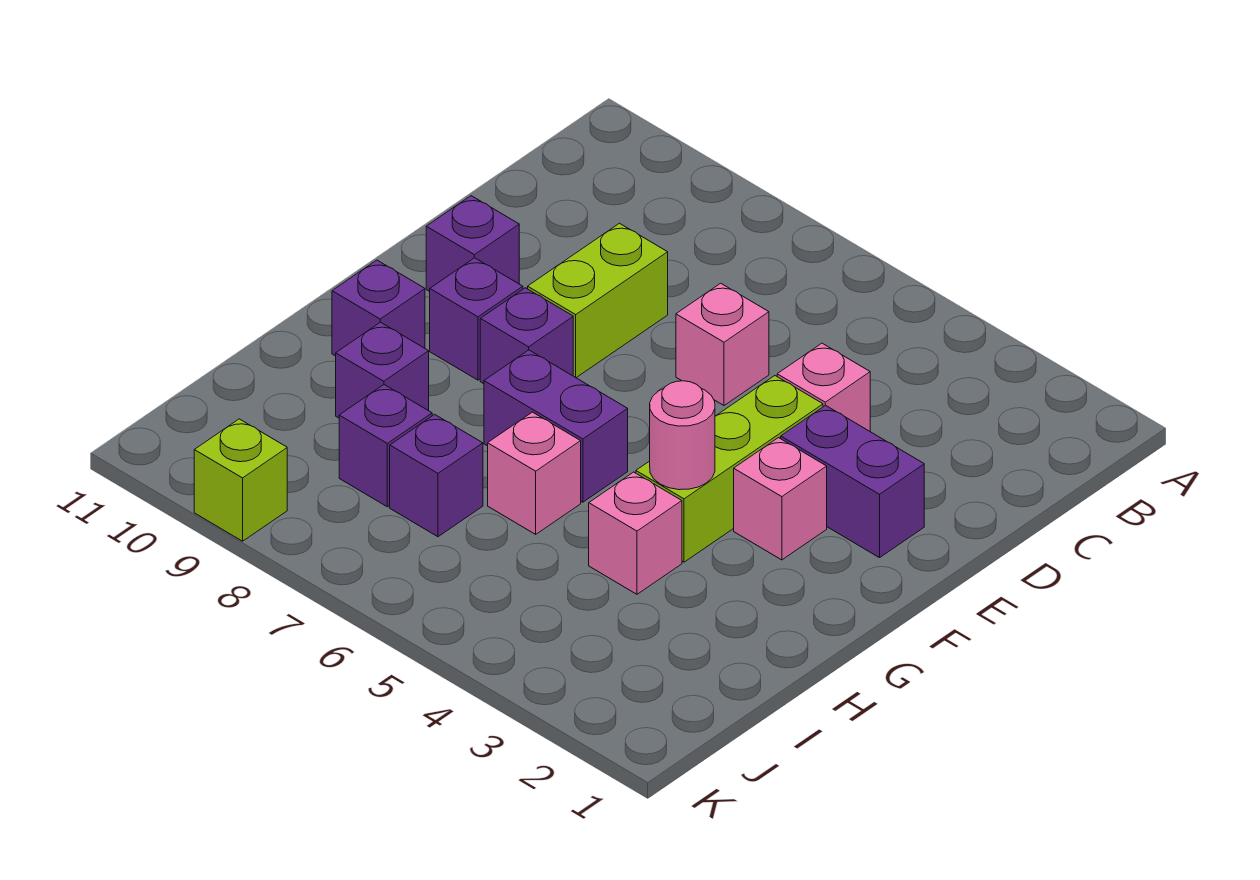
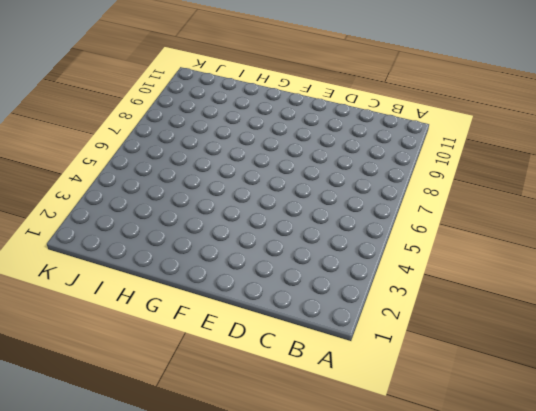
none -> pink 1x1 brick [777,343,870,431]
none -> pink 1x1 brick [676,283,769,405]
none -> lime 1x2 brick [528,223,668,378]

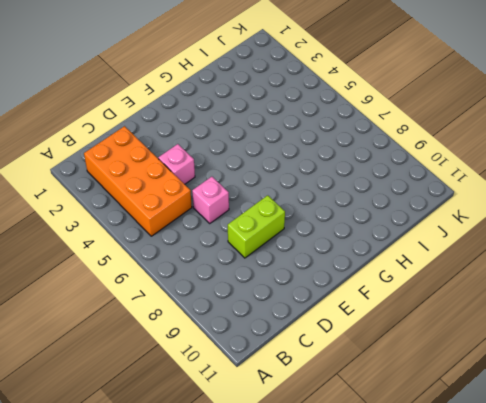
orange 2x4 brick [84,126,192,236] -> none
none -> purple 1x2 brick [781,405,924,558]
none -> lime 1x3 brick [636,376,823,562]
none -> purple 1x1 brick [426,196,519,292]

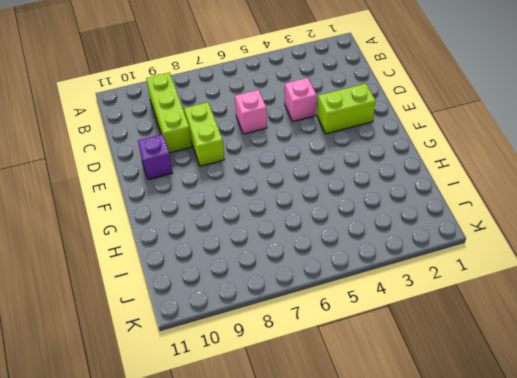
lime 1x3 brick [146,72,192,153] -> lime 1x3 brick moved to [636,376,823,562]
lime 1x2 brick [317,84,376,134] -> purple 1x2 brick [781,405,924,558]
none -> pink 1x1 brick [734,438,827,560]
none -> purple 1x1 brick [480,288,573,384]
none -> purple 1x1 brick [430,258,523,380]

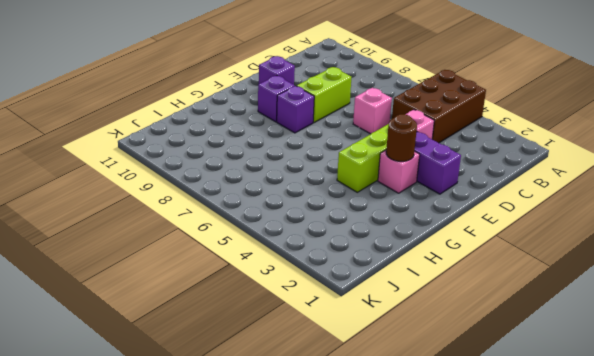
brown 2x3 brick [392,70,486,143] -> none
brown 1x1 round brick [386,114,417,161] -> none
none -> purple 1x2 brick [484,350,628,502]
none -> purple 1x1 brick [332,260,425,356]
none -> pink 1x1 brick [589,472,682,594]

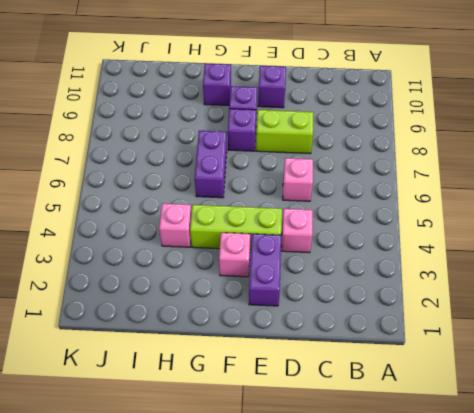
none -> pink 1x1 brick [488,412,581,534]
none -> purple 1x1 brick [336,322,429,418]
none -> purple 1x1 brick [390,414,483,537]

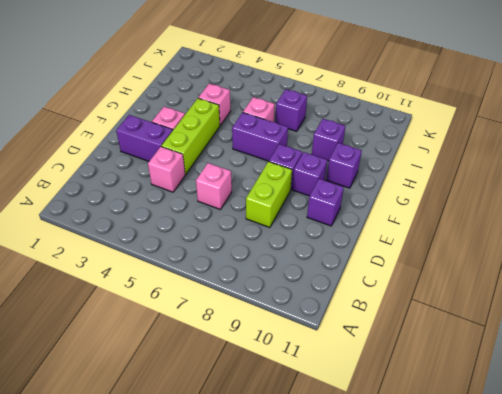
none -> purple 1x1 brick [339,385,432,507]
none -> lime 1x1 brick [194,419,287,541]
none -> pink 1x1 round brick [650,381,715,490]

